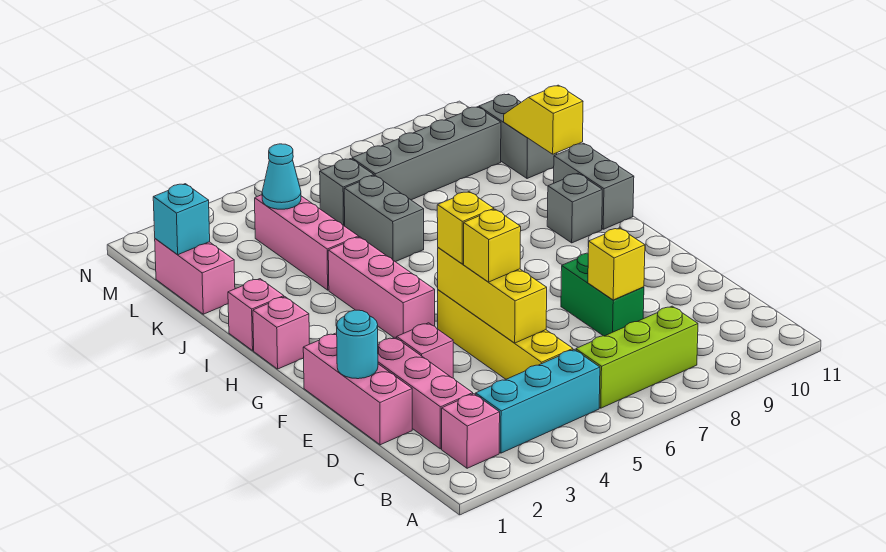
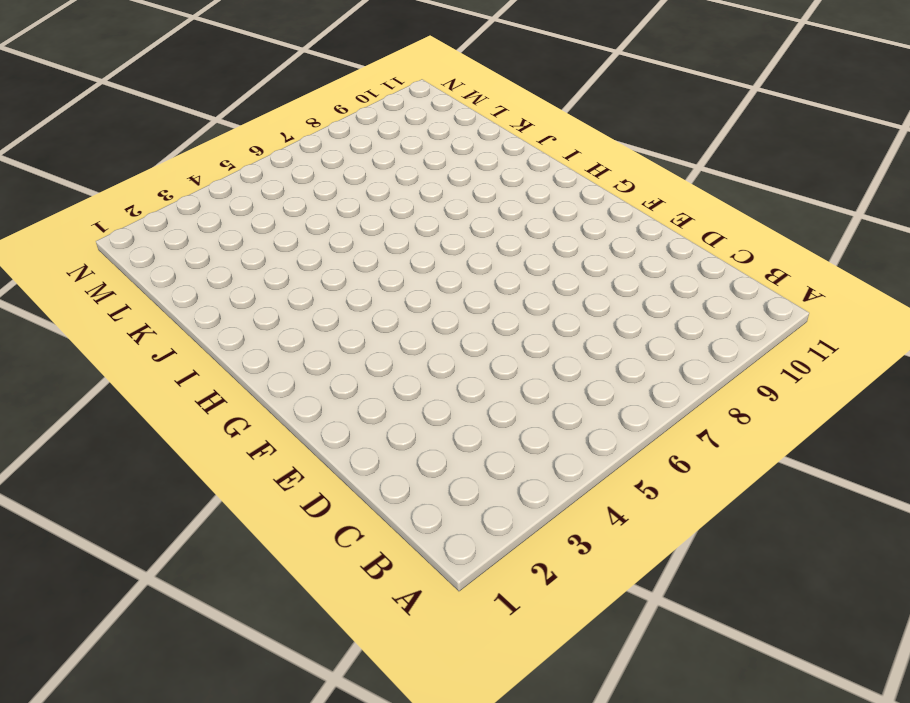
none -> pink 1x1 brick [442,394,500,468]
none -> cyan 1x3 brick [476,349,600,453]
none -> lime 1x3 brick [576,306,698,408]

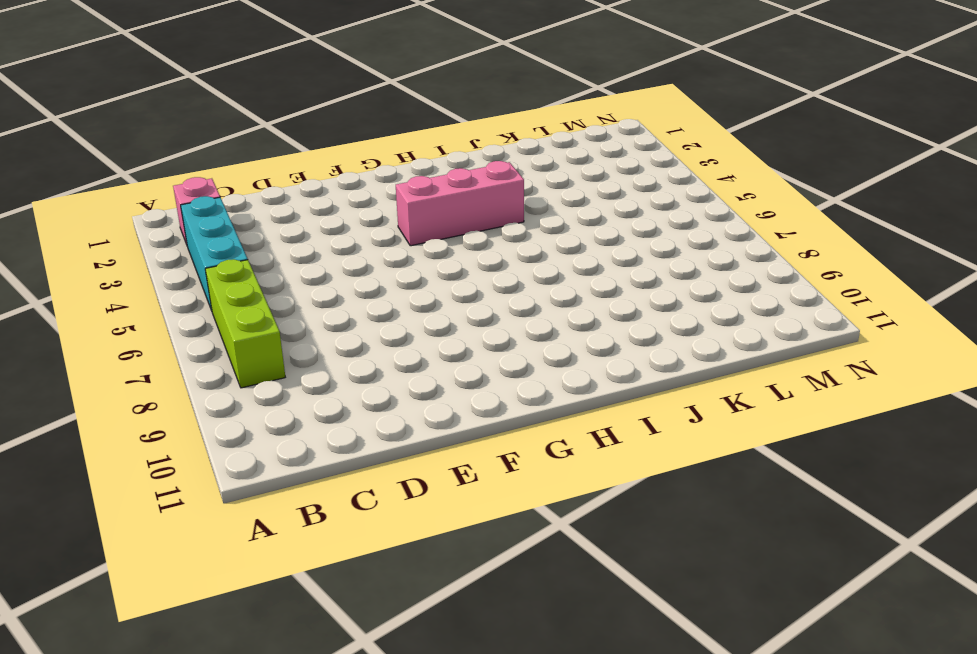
none -> pink 1x3 brick [378,337,473,449]
none -> yellow 1x4 brick [438,290,573,379]
none -> pink 1x3 brick [303,333,412,445]

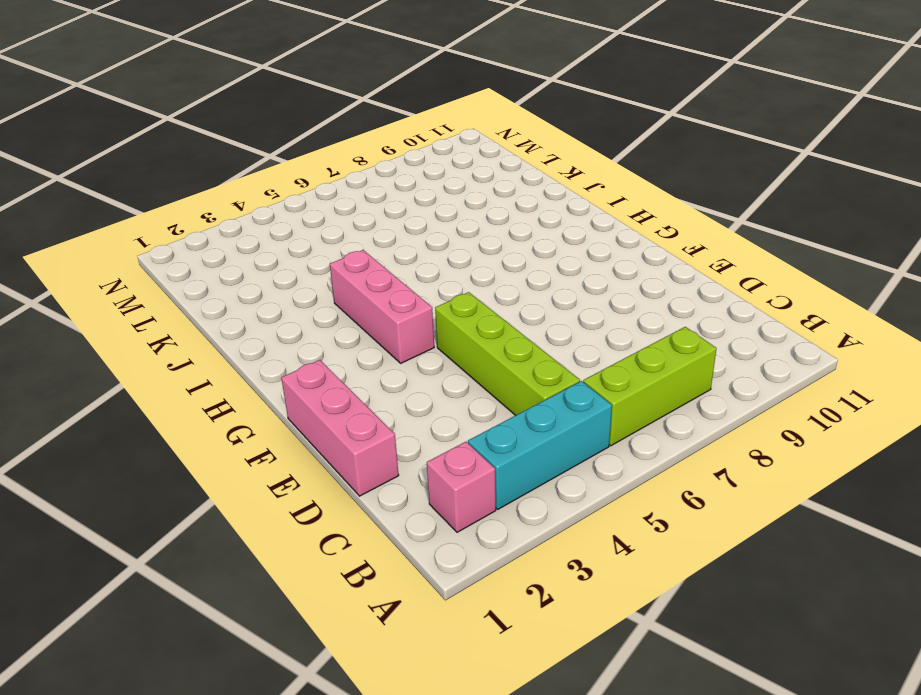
lime 1x4 brick [435,292,580,415] -> yellow 1x4 brick [438,290,573,379]
none -> pink 1x3 brick [378,337,473,449]
none -> green 1x2 brick [561,253,644,336]
none -> pink 1x1 brick [397,323,453,378]

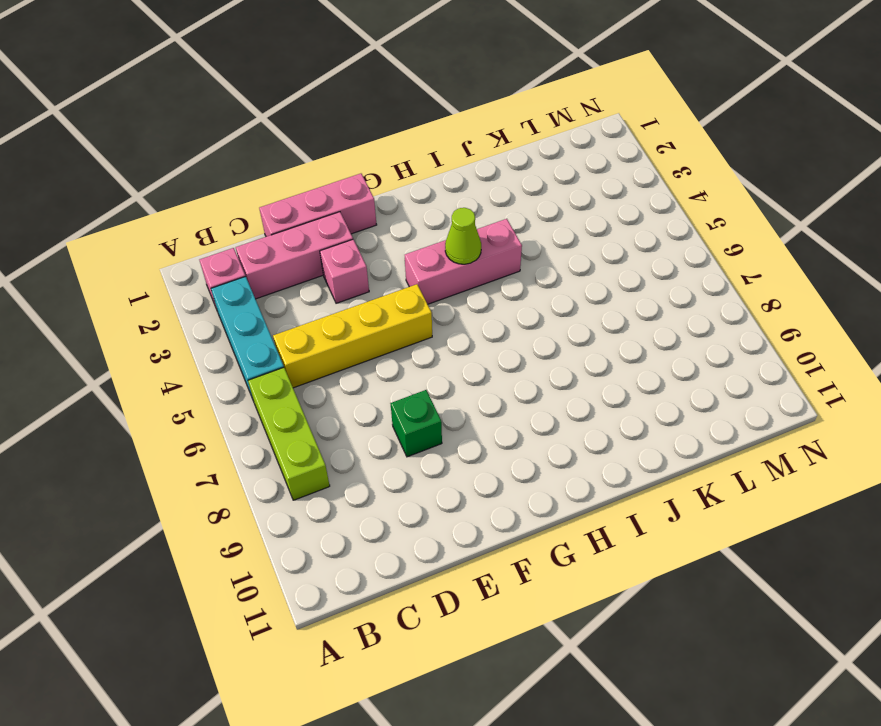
green 1x1 brick [390,390,442,457] -> green 1x2 brick [561,253,644,336]
lime 1x1 cone [445,208,481,264] -> none
none -> pink 1x1 brick [253,297,309,369]
none -> grey 1x1 brick [547,173,602,243]
none -> grey 1x2 brick [554,143,634,229]

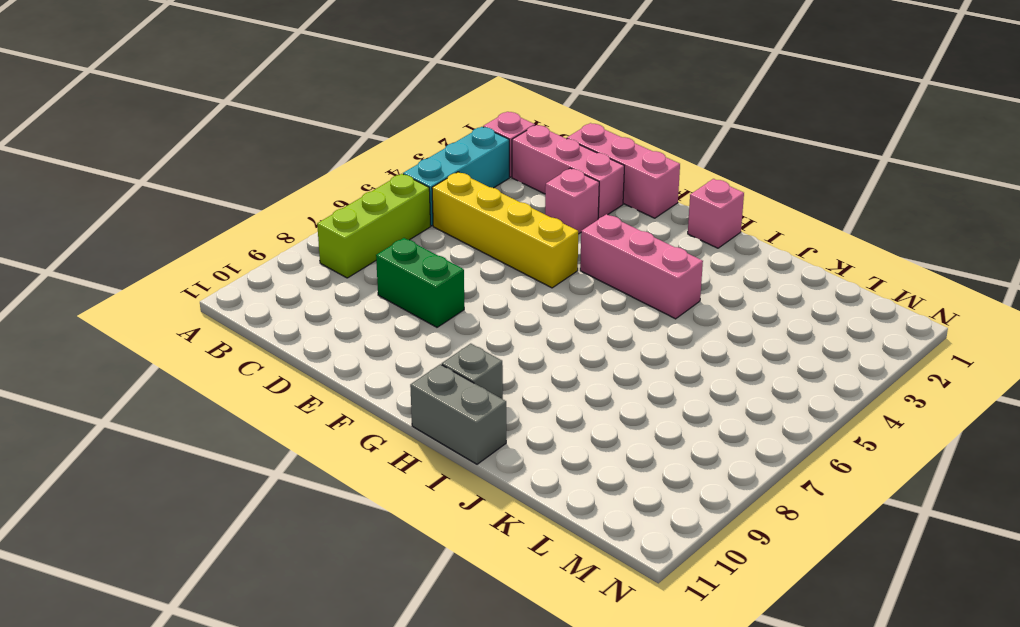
none -> pink 1x1 brick [228,279,284,350]
none -> pink 1x3 brick [255,195,359,290]
none -> grey 1x2 brick [344,176,424,262]

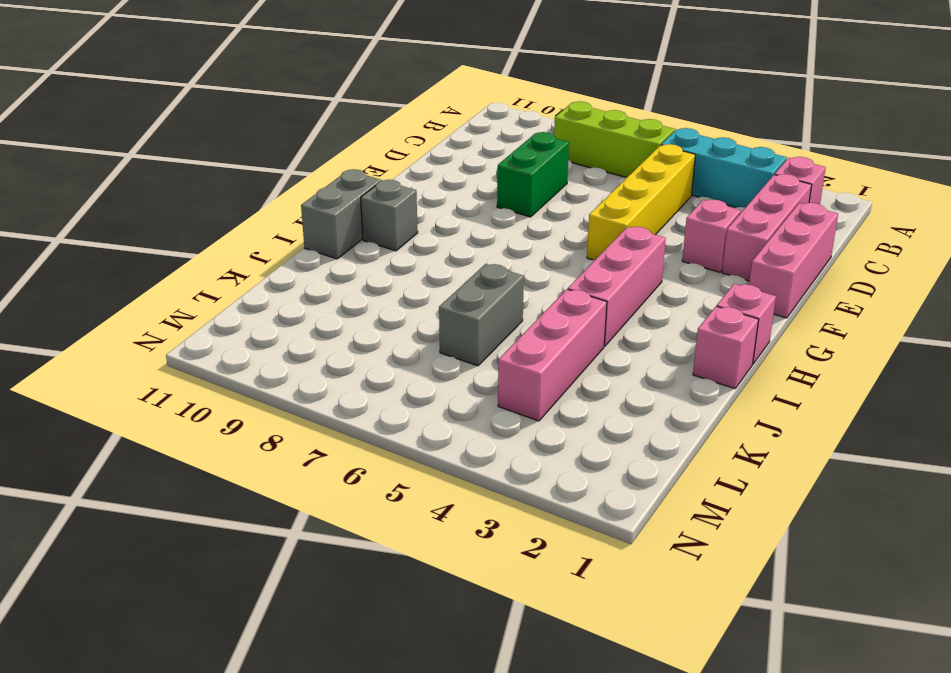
none -> pink 1x2 brick [155,239,235,314]
none -> grey 1x2 brick [479,94,557,179]
none -> grey 1x1 brick [320,159,374,226]

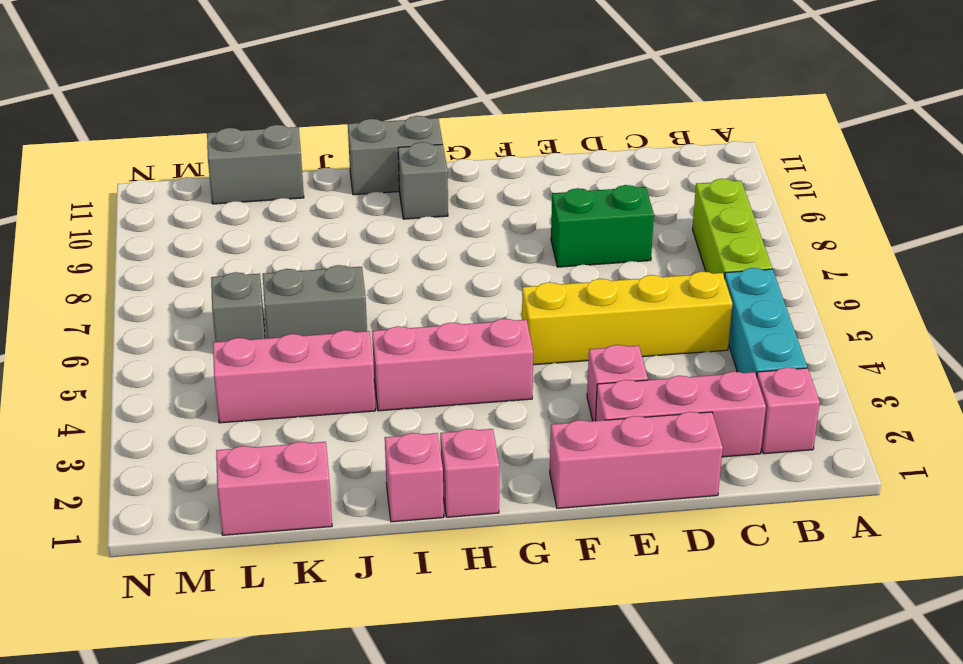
none -> grey 1x4 brick [352,107,501,200]
none -> yellow 1x3 brick [438,248,547,343]
none -> yellow 1x1 brick [588,228,645,300]

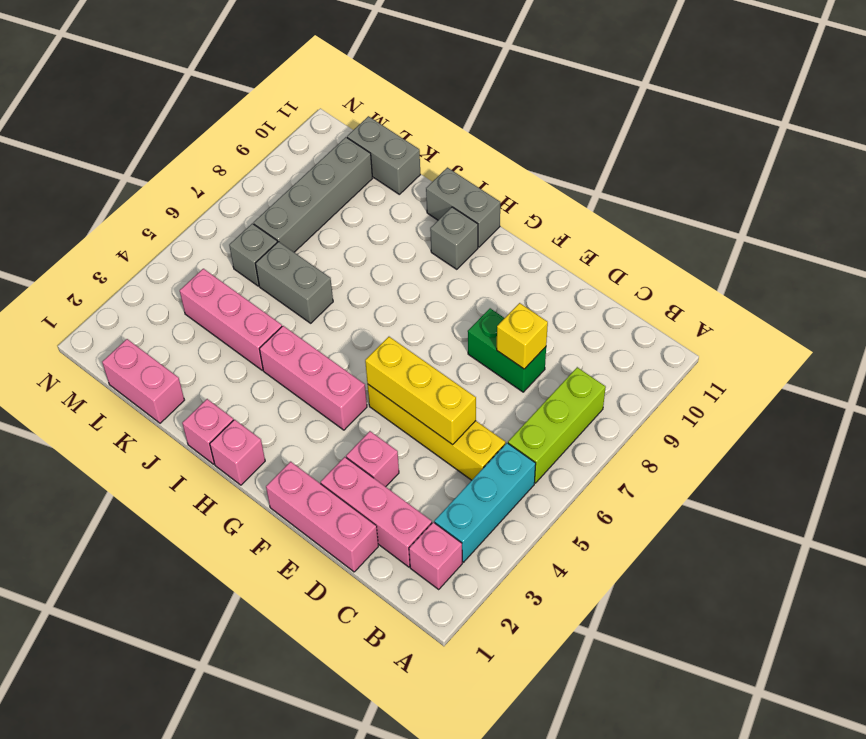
none -> cyan 1x1 round brick [337,310,378,379]
none -> yellow 1x2 slope [504,85,583,154]
none -> cyan 1x1 brick [153,184,210,255]

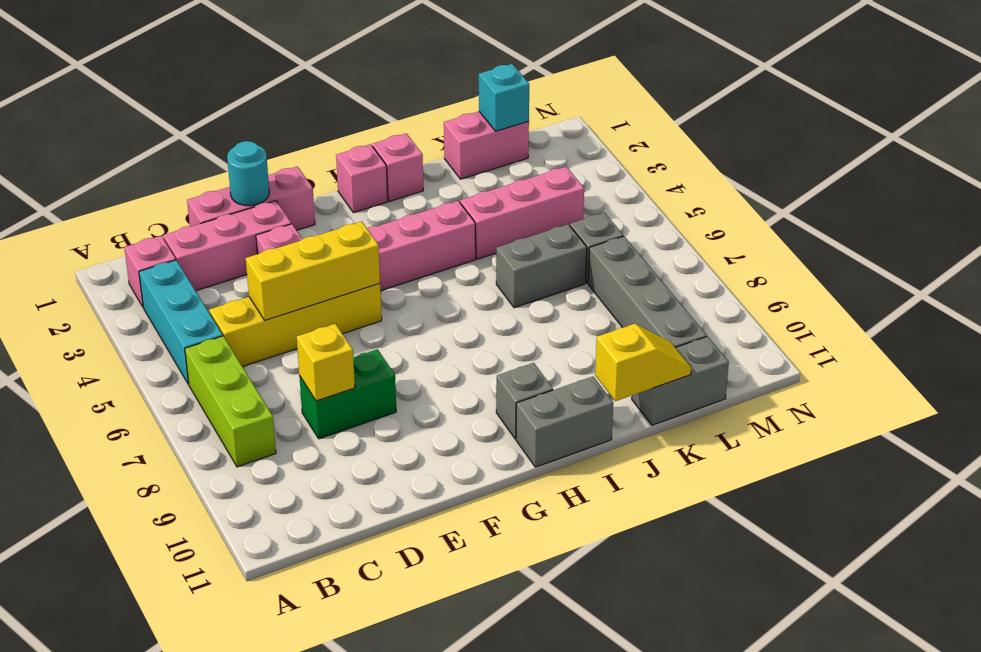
none -> cyan 1x1 cone [262,144,301,209]
none -> yellow 1x1 brick [464,209,521,282]
none -> yellow 1x1 brick [437,192,494,264]

